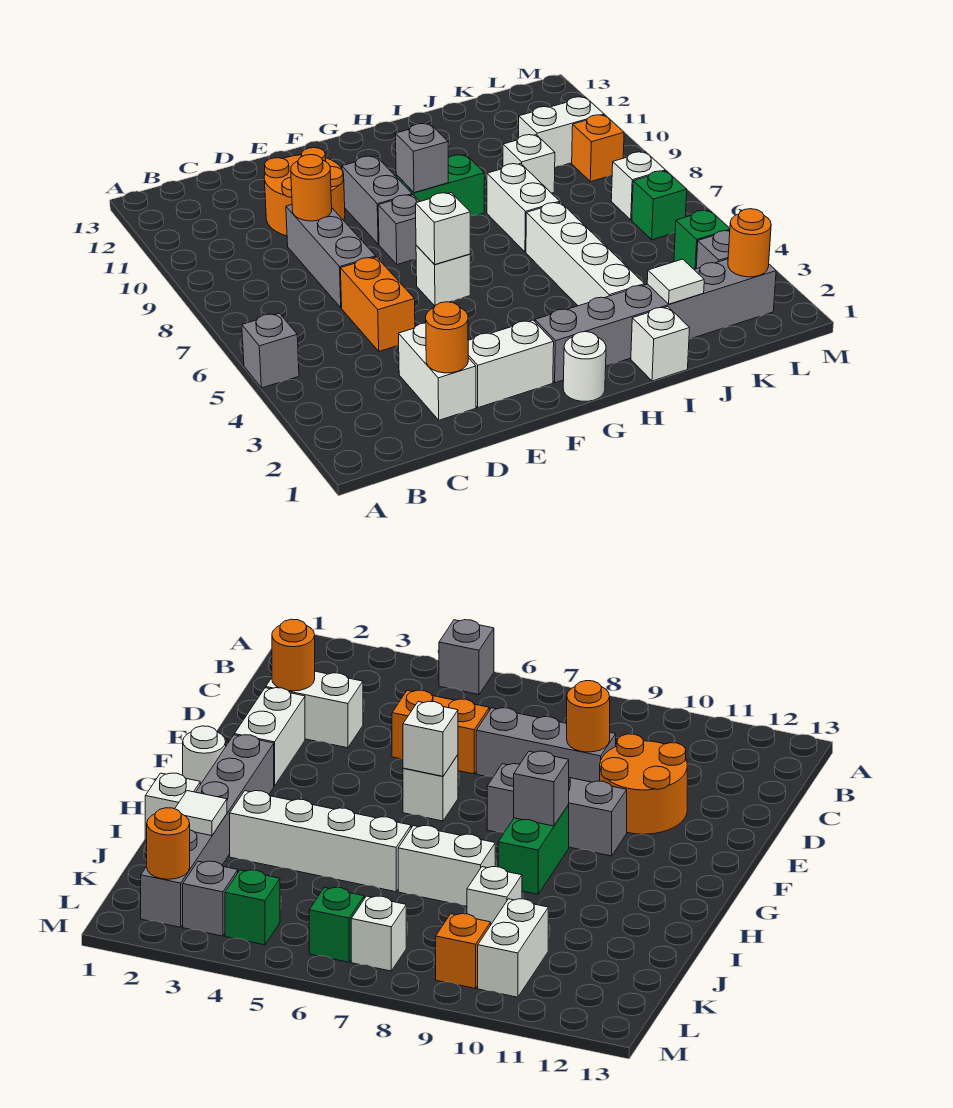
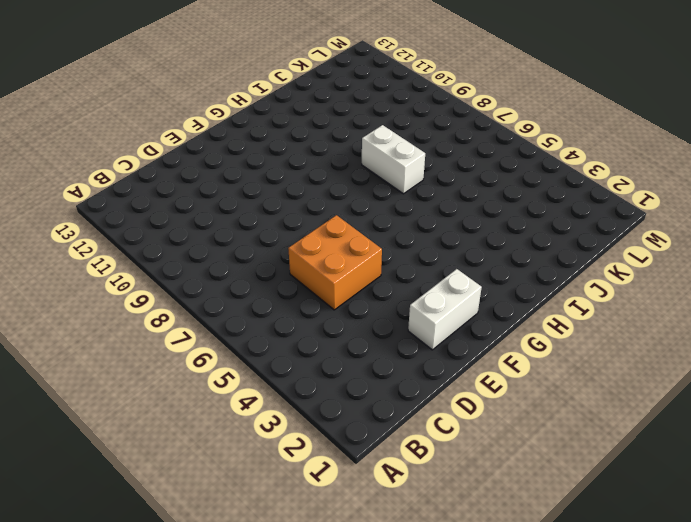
orange 2x2 brick [288,215,382,310] -> orange 1x2 brick [340,257,415,351]
none -> grey 1x1 brick [242,313,299,388]
none -> white 1x2 brick [398,323,476,420]
none -> grey 1x3 brick [286,205,376,308]

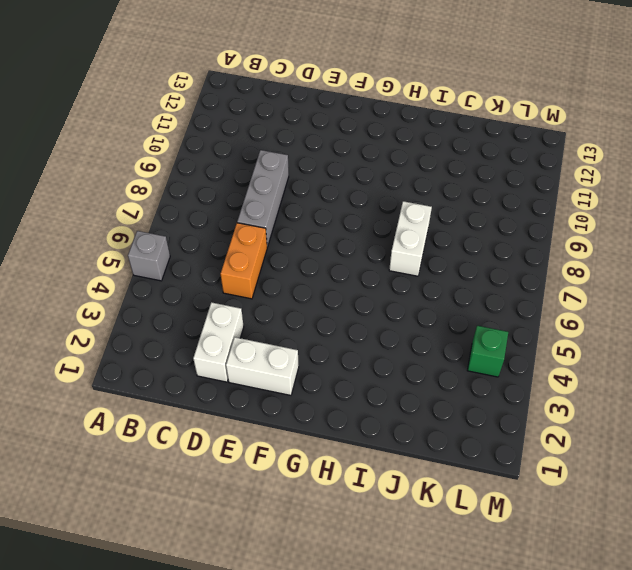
none -> orange 2x2 round brick [264,148,345,236]
none -> white 1x1 brick [416,246,470,306]
none -> grey 1x1 brick [378,195,420,264]

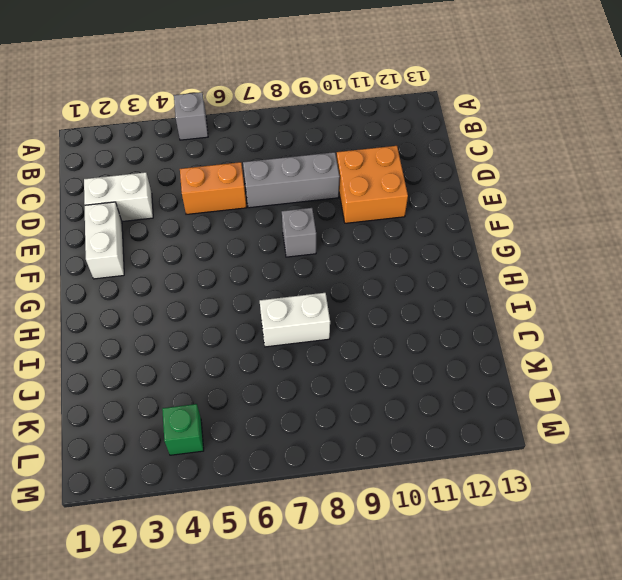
orange 2x2 brick [336,146,408,223] -> orange 2x2 round brick [264,148,345,236]
none -> white 1x1 brick [416,246,470,306]
none -> grey 1x2 brick [342,156,412,244]
none -> white 1x1 round brick [563,332,606,401]

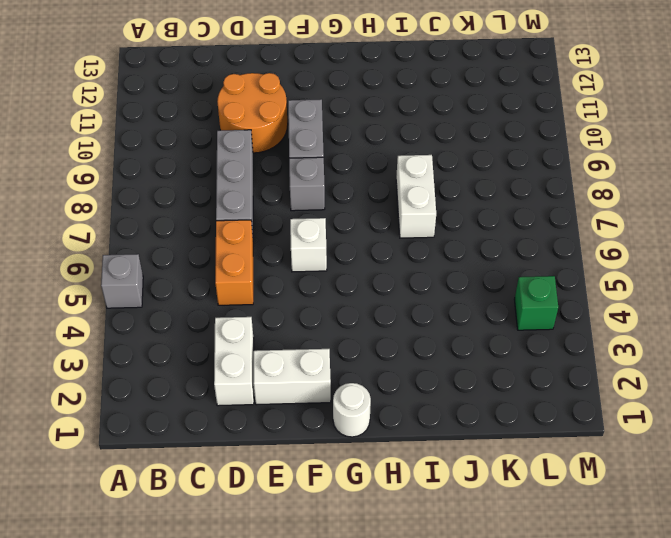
none -> grey 1x6 brick [535,259,776,383]
none -> green 1x2 brick [396,155,484,216]
none -> white 1x1 brick [631,307,690,381]

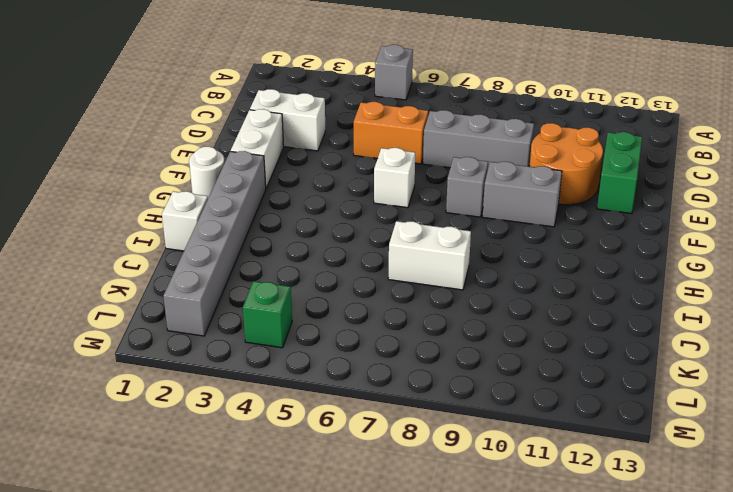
green 1x2 brick [597,132,642,214] -> green 1x2 brick moved to [396,155,484,216]
none -> white 1x4 brick [526,202,644,306]
none -> white 1x1 brick [503,135,555,193]
none -> white 1x2 brick [519,97,604,167]

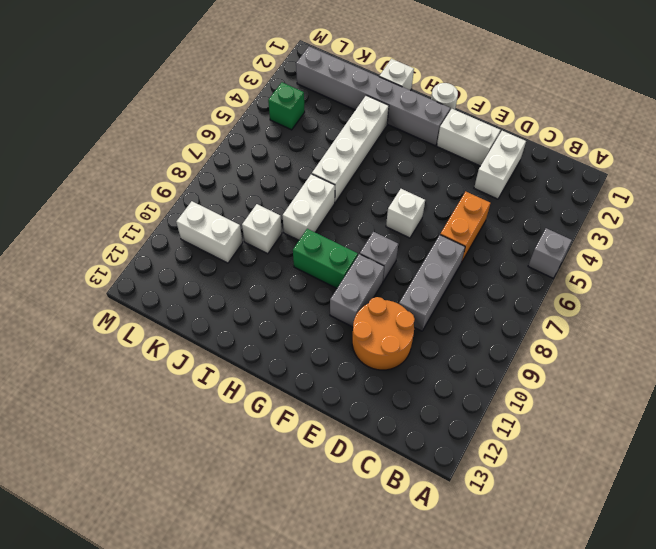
none -> grey 1x1 brick [696,231,730,269]
none -> green 1x1 brick [632,171,687,240]
none -> white 1x1 brick [611,152,665,220]

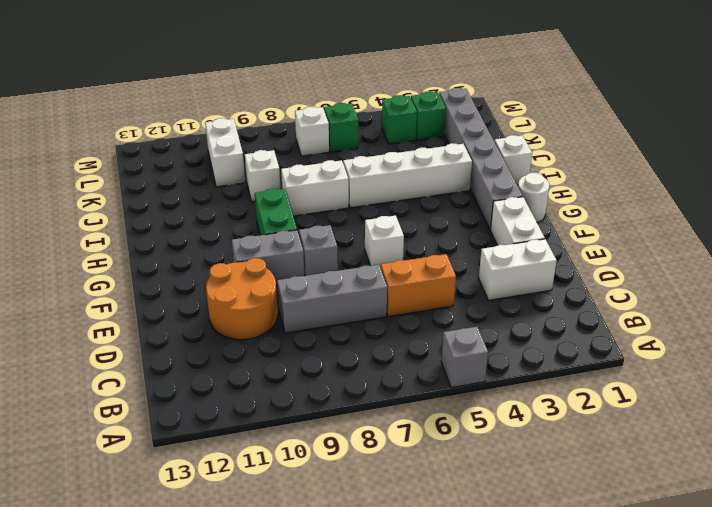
green 1x1 brick [411,92,446,140] -> grey 1x1 brick [696,231,730,269]
none -> orange 1x1 brick [572,115,624,182]
none -> orange 1x1 round brick [426,302,468,373]
none -> orange 1x1 round brick [291,155,332,221]

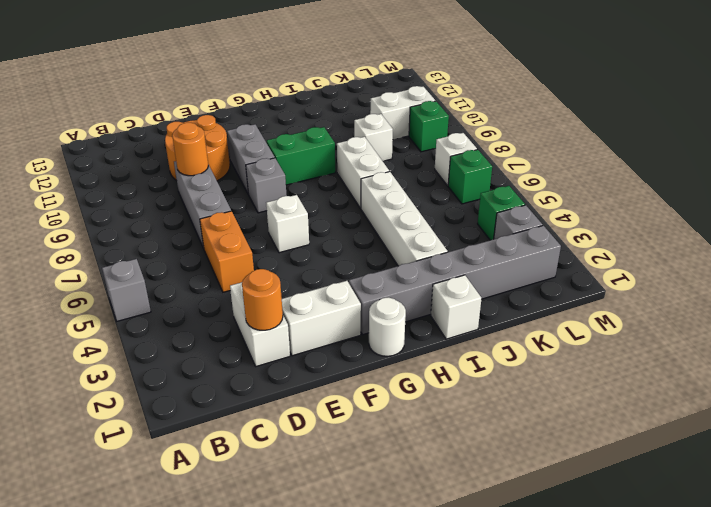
green 1x1 brick [409,101,449,152] -> orange 1x1 brick [572,115,624,182]
none -> white 1x1 brick [415,193,470,265]
none -> grey 1x1 brick [395,124,448,193]
none -> white 1x1 tile [647,259,704,304]

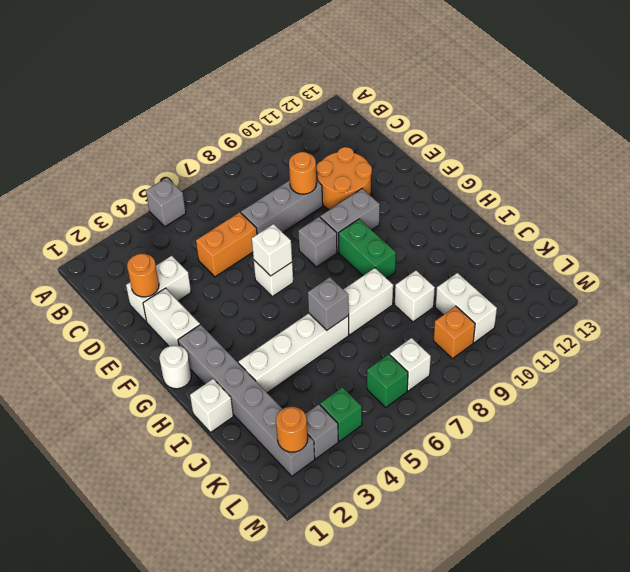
grey 1x1 brick [308,277,349,330] -> grey 1x1 brick moved to [395,124,448,193]
none -> white 1x1 tile [647,259,704,304]

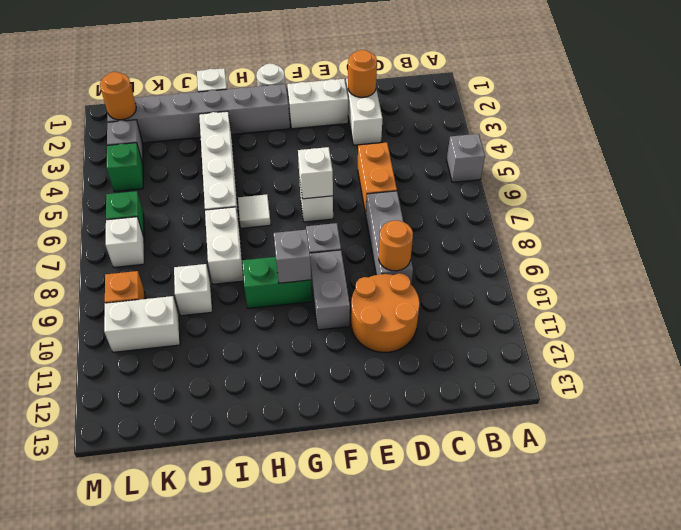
white 1x1 tile [238,195,271,228] -> white 1x1 tile moved to [647,259,704,304]

